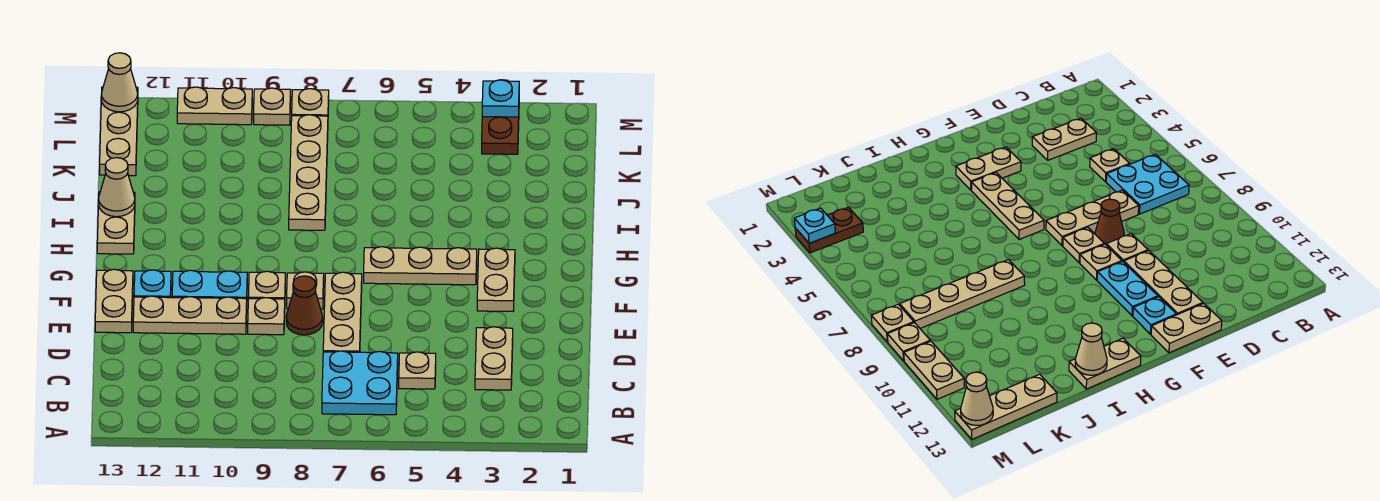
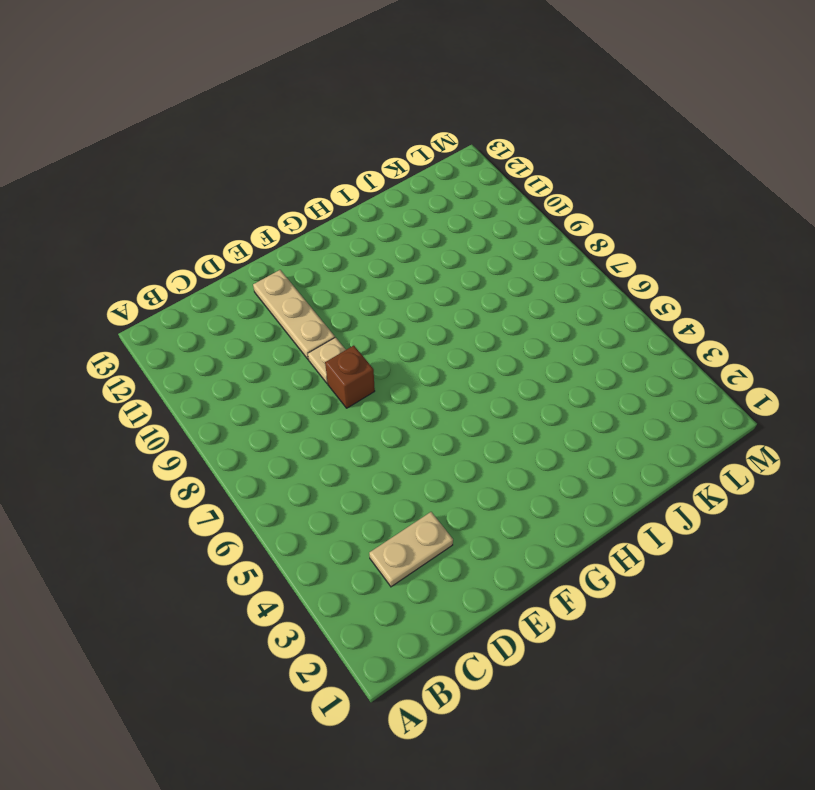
brown 1x1 brick [325,346,375,408] -> brown 1x1 cone [286,276,323,335]
none -> cyan 2x2 plate [322,351,398,415]
none -> tan 1x1 plate [399,352,436,389]
none -> tan 1x3 plate [323,272,362,352]

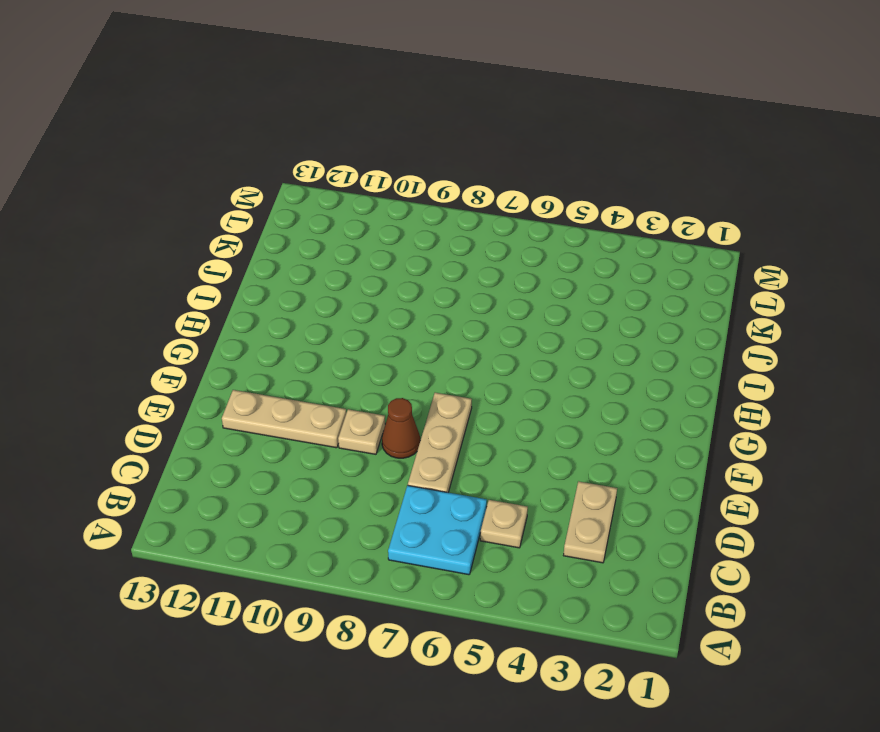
none -> tan 1x2 plate [95,269,133,333]
none -> tan 1x2 plate [477,248,515,311]
none -> tan 1x1 plate [287,272,324,309]

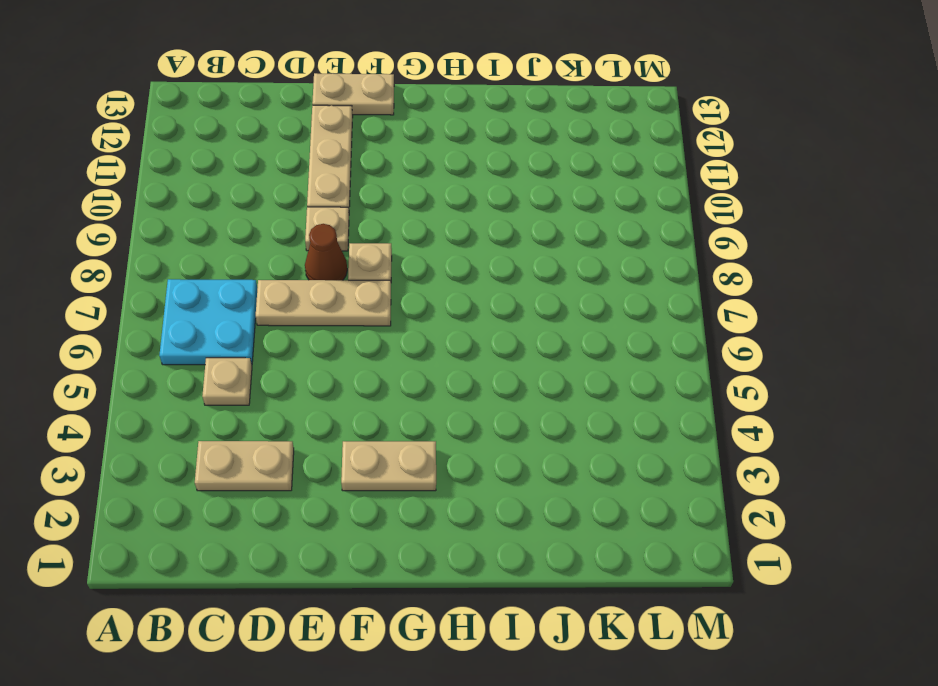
none -> tan 1x1 plate [248,271,285,299]
none -> cyan 1x2 plate [172,270,247,299]
none -> cyan 1x1 plate [134,270,171,298]

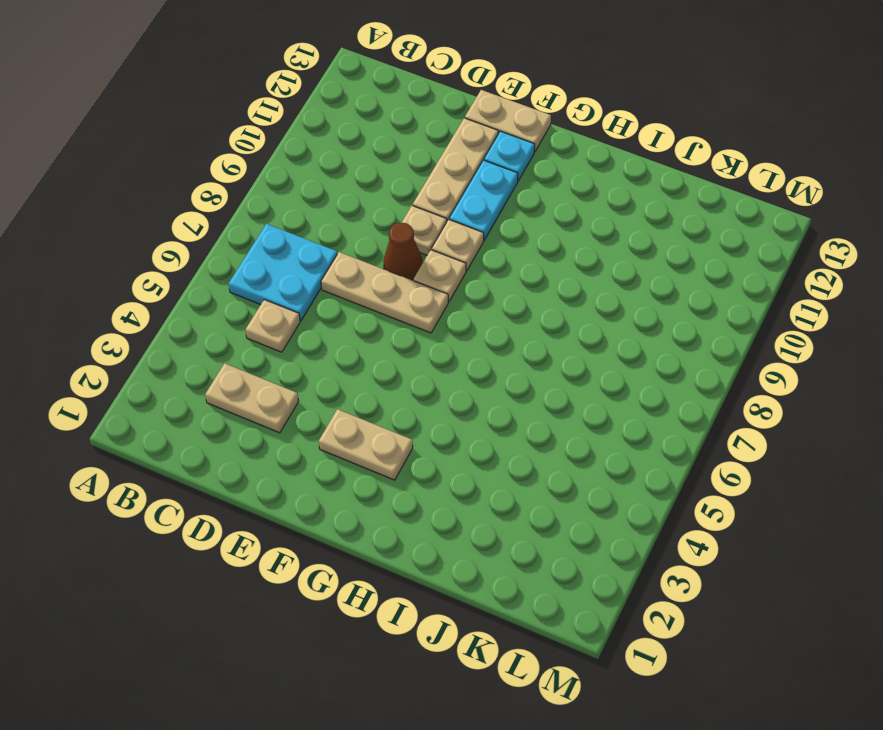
none -> tan 1x3 plate [364,247,477,285]
none -> tan 1x2 plate [97,192,135,254]
none -> tan 1x4 plate [289,115,328,230]

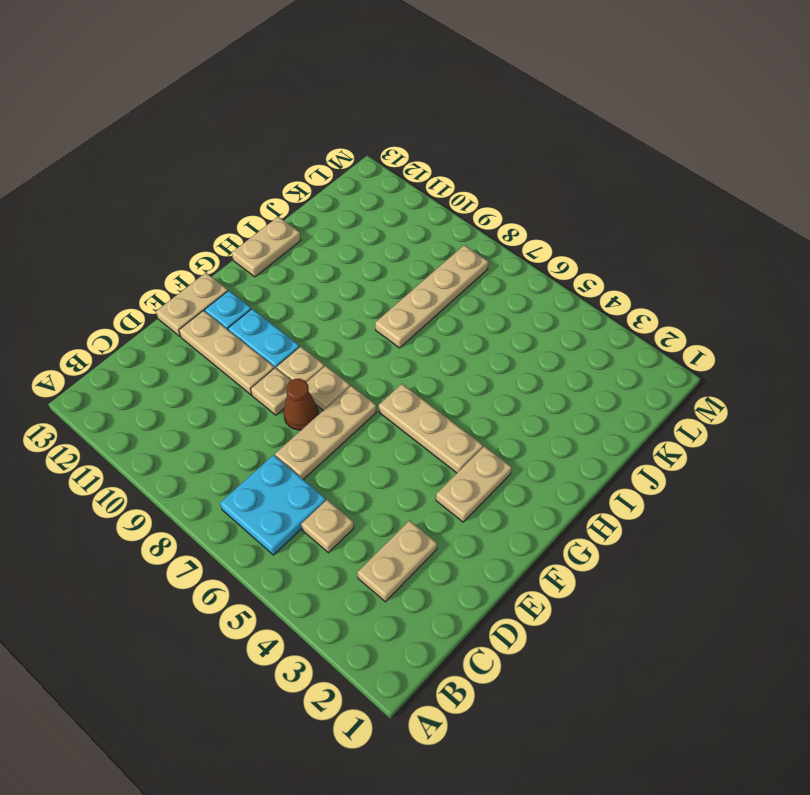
none -> tan 1x3 plate [100,87,138,176]
none -> brown 1x2 plate [482,117,519,154]
none -> tan 1x1 plate [292,89,329,116]

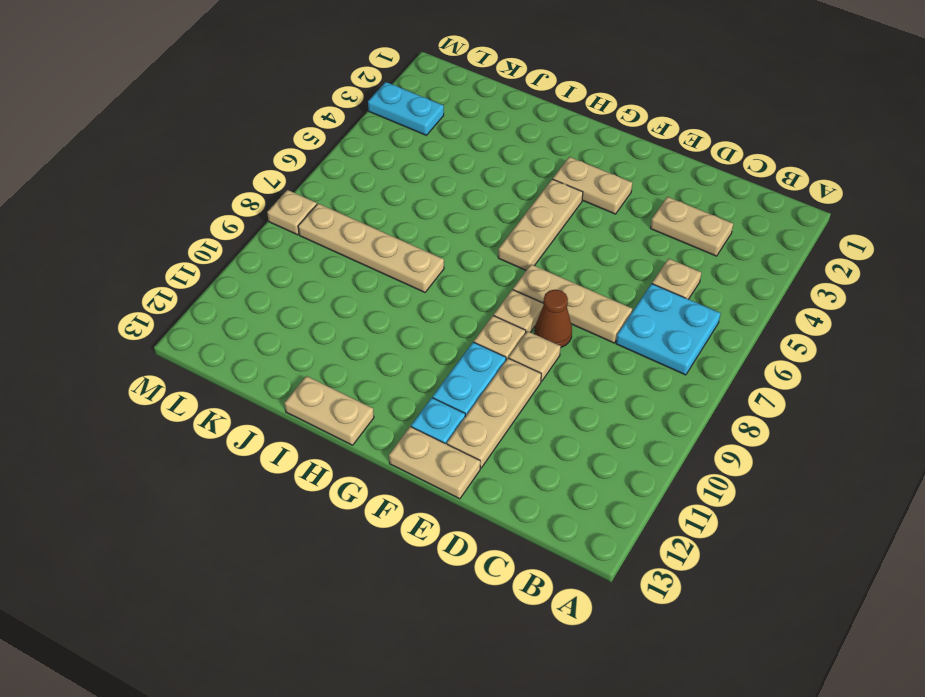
cyan 1x2 plate [368,82,444,135] -> brown 1x2 plate [482,117,519,154]
none -> tan 1x3 plate [100,87,138,176]
none -> tan 1x1 plate [254,88,291,125]
none -> tan 1x2 plate [177,87,252,125]

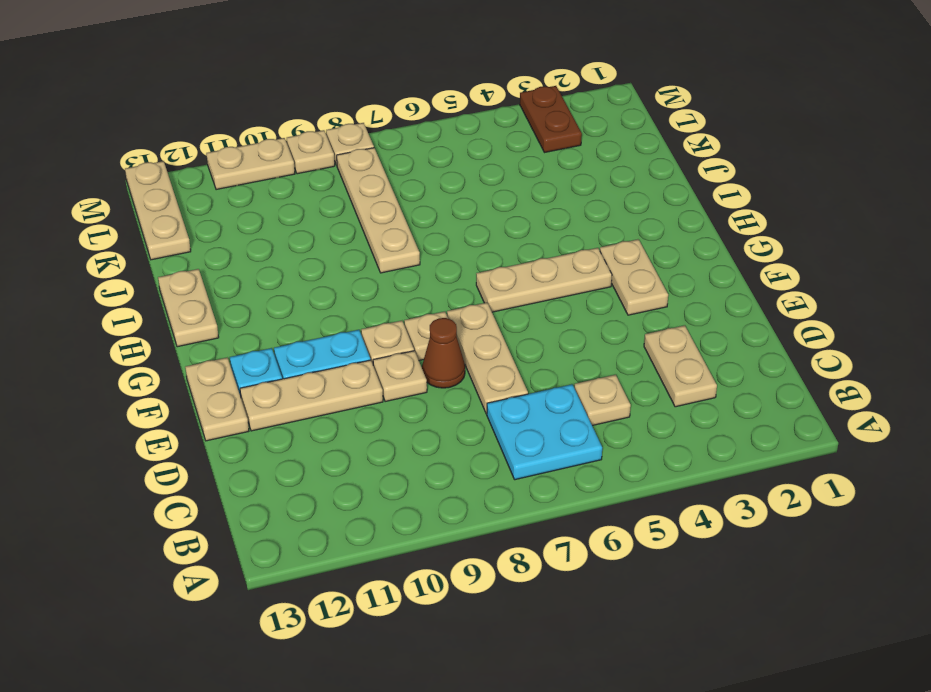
none -> tan 1x1 cone [98,158,135,217]
none -> cyan 1x1 plate [482,80,519,117]
none -> tan 1x1 cone [101,53,138,112]

